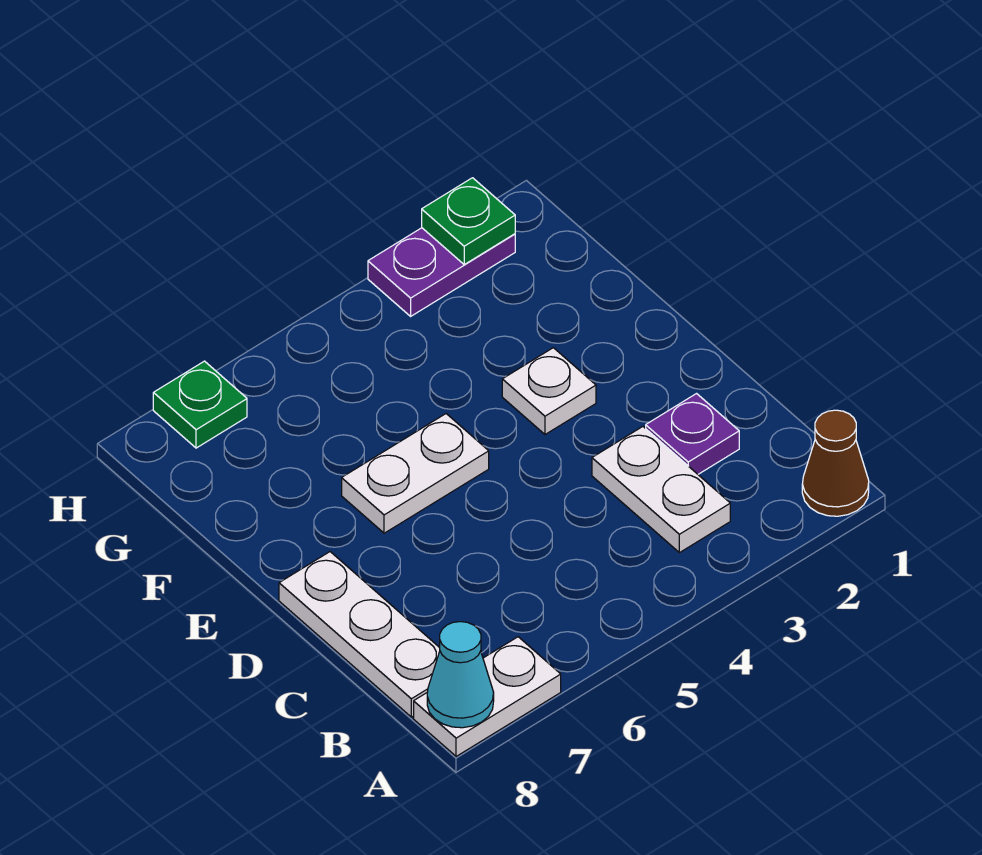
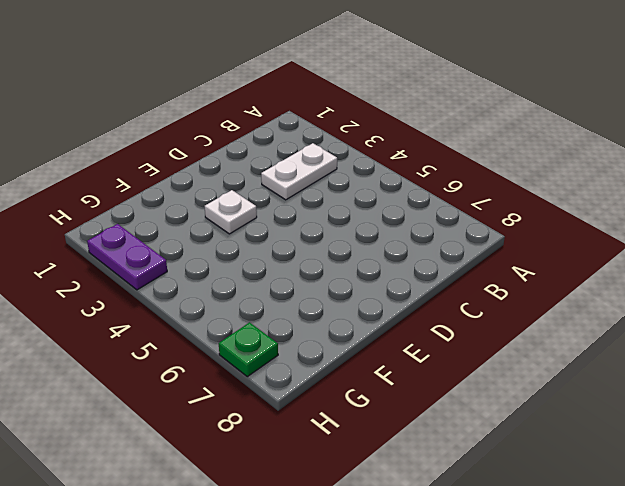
none -> brown 1x1 cone [802,410,869,516]
none -> white 1x2 plate [414,637,561,756]

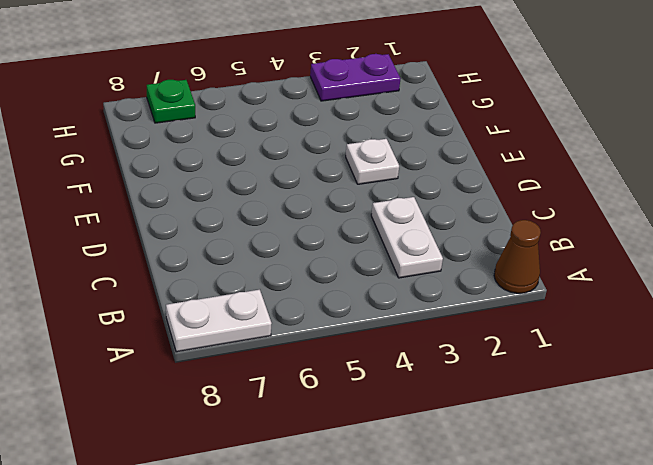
none -> white 1x3 plate [279,552,440,717]
none -> purple 1x1 plate [646,394,739,474]

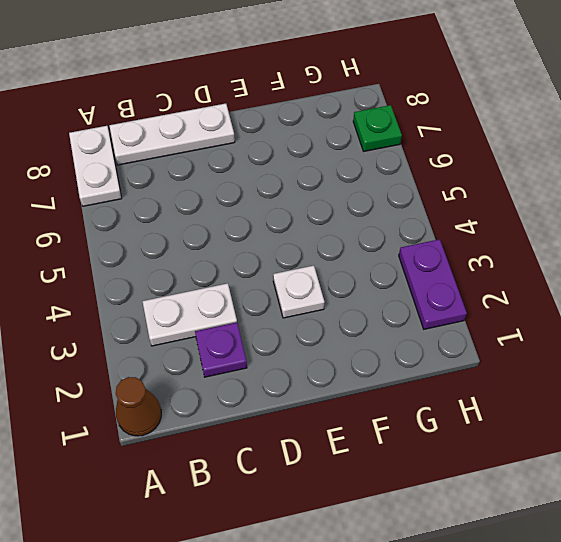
none -> white 1x2 plate [342,414,489,533]
none -> cyan 1x1 cone [427,622,494,728]

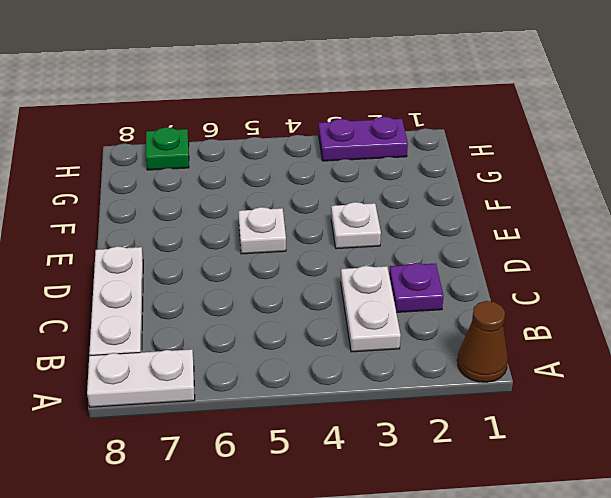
white 1x1 plate [238,207,286,254] -> white 1x2 plate [342,414,489,533]
none -> cyan 1x1 cone [427,622,494,728]
none -> green 1x1 plate [422,178,515,264]

